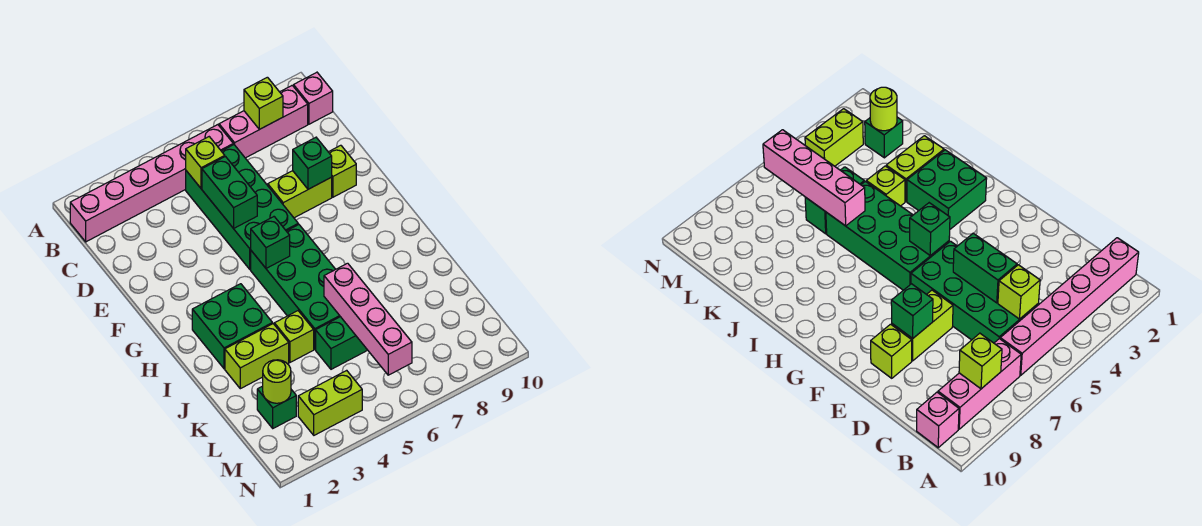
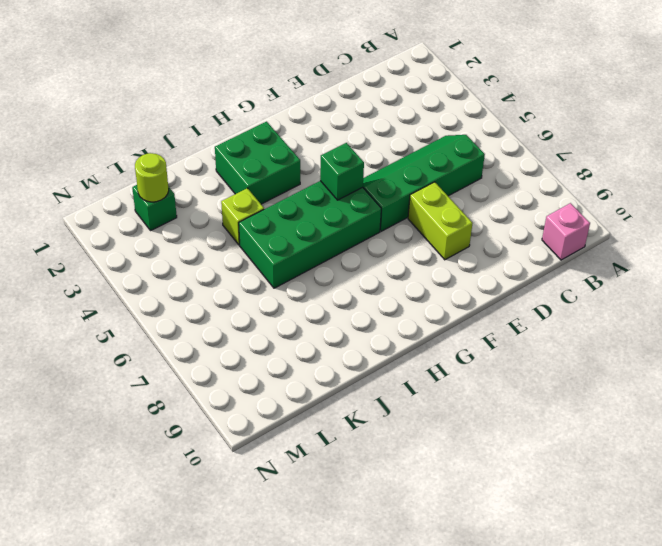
green 2x4 slope [363,135,485,231] -> green 2x4 brick [186,145,298,269]
none -> pink 1x6 brick [70,125,233,242]
none -> pink 1x3 brick [219,85,308,158]
none -> lime 1x1 brick [329,145,356,197]

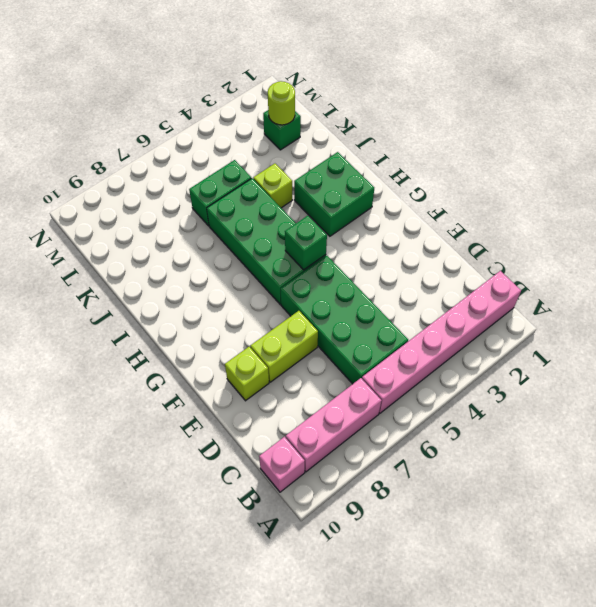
none -> lime 1x2 brick [225,324,289,389]
none -> lime 1x2 brick [298,370,362,435]
none -> lime 1x1 brick [244,77,283,129]

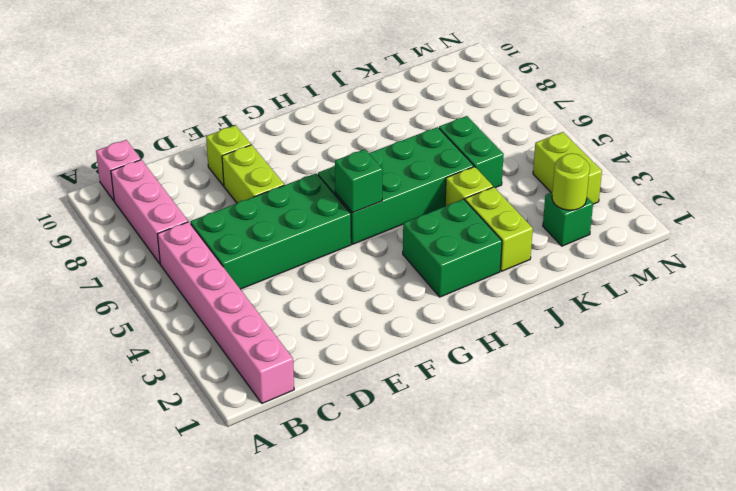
none -> lime 1x1 brick [244,77,283,129]
none -> lime 1x1 brick [186,137,225,189]
none -> green 1x2 brick [202,157,257,228]

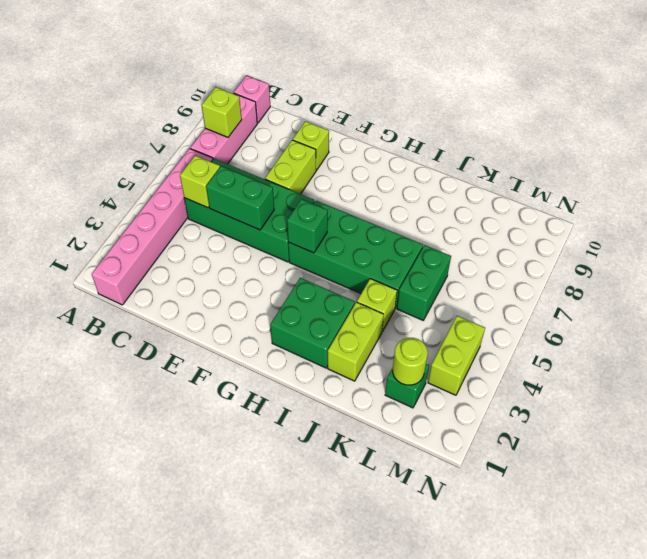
none -> green 1x1 brick [293,137,332,189]
none -> pink 1x4 brick [324,263,412,375]

